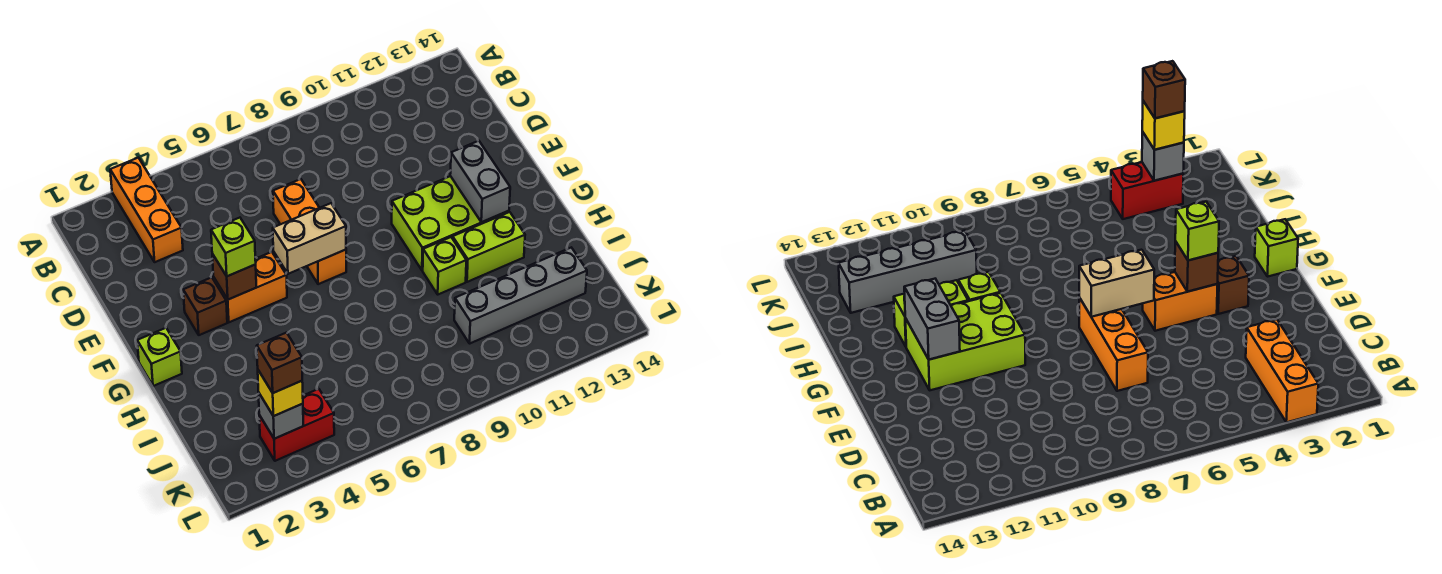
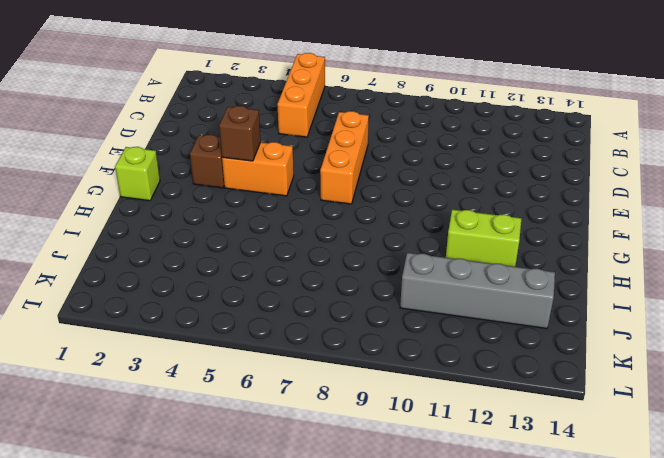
orange 1x3 brick [277,53,325,137] -> orange 1x3 brick moved to [110,158,183,262]
none -> lime 2x3 brick [392,176,509,270]
none -> lime 1x1 brick [423,237,466,294]
none -> red 1x2 brick [259,389,334,461]

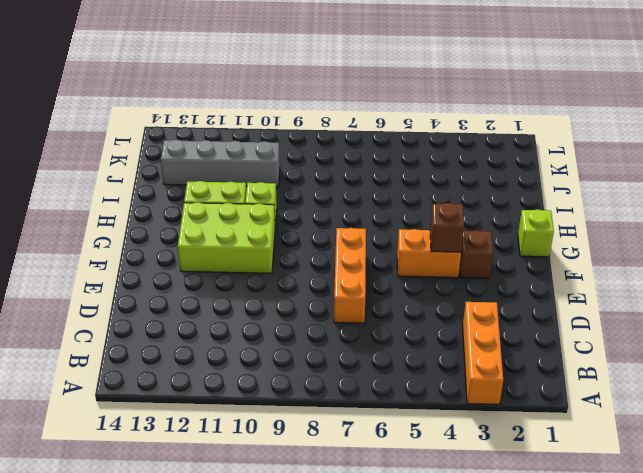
none -> red 1x2 brick [259,389,334,461]
none -> tan 1x2 brick [273,203,346,274]
none -> grey 1x2 brick [450,141,510,222]

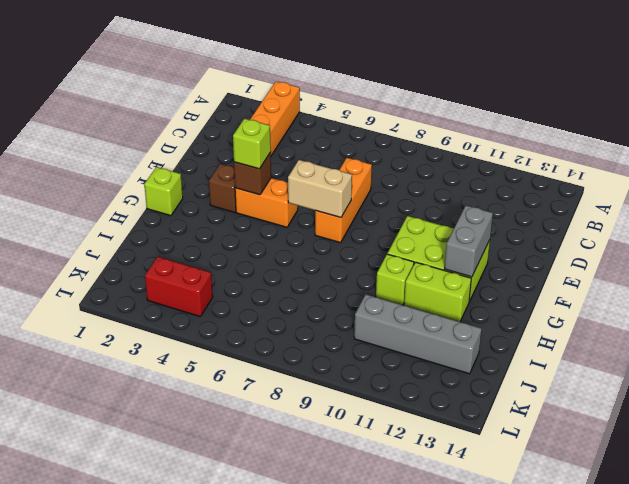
none -> grey 1x1 brick [258,392,303,439]
none -> yellow 1x1 brick [258,370,303,416]
none -> brown 1x1 brick [257,333,302,393]

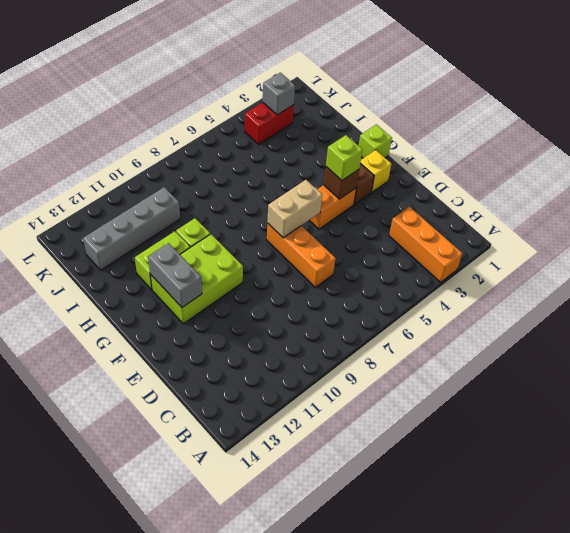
yellow 1x1 brick [361,150,391,192] -> yellow 1x1 brick moved to [258,370,303,416]
none -> brown 1x1 brick [257,333,302,393]

